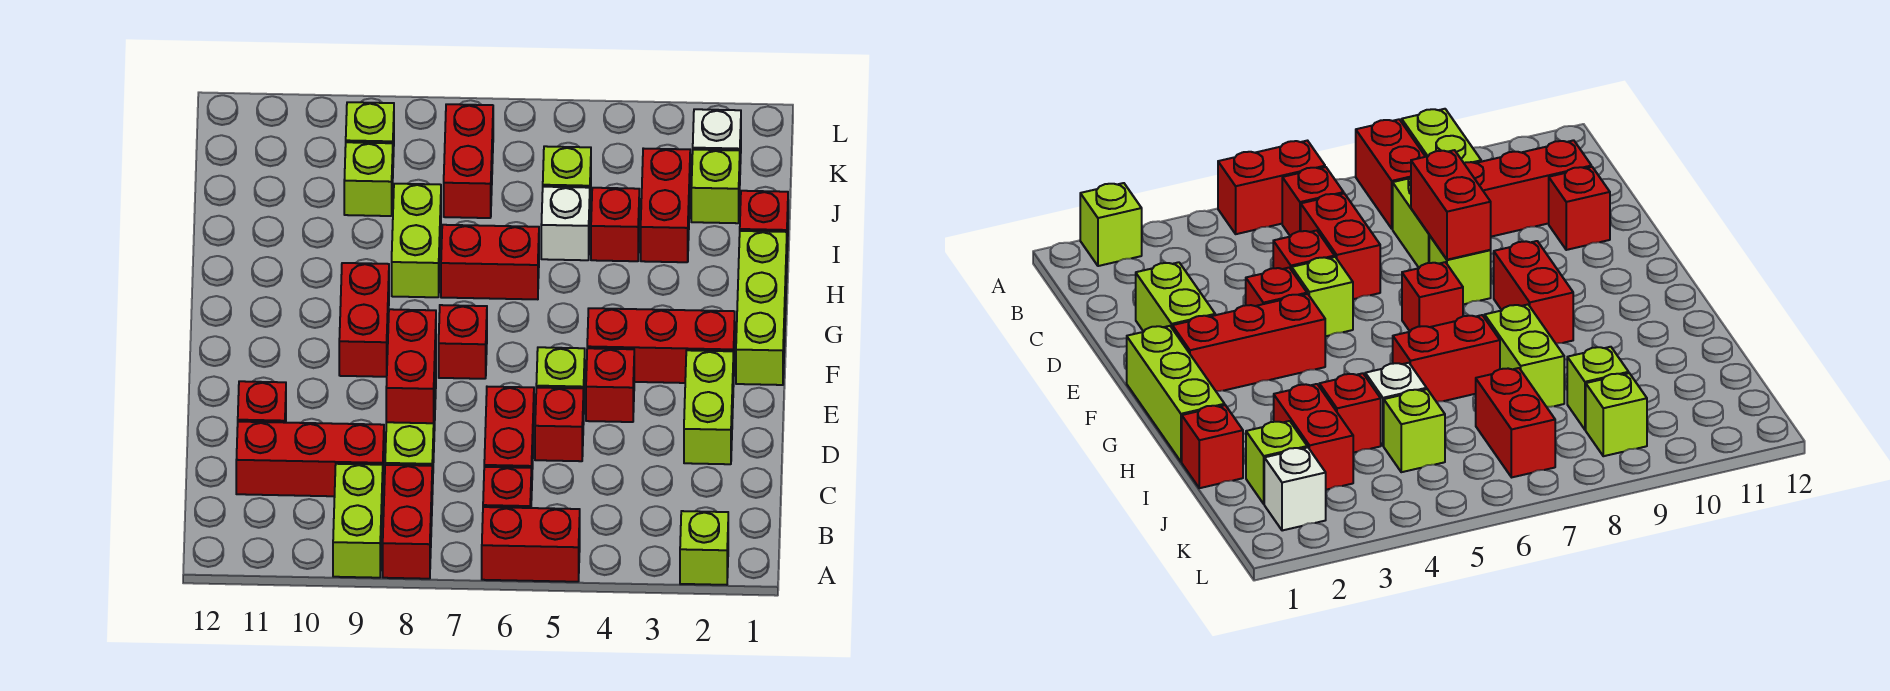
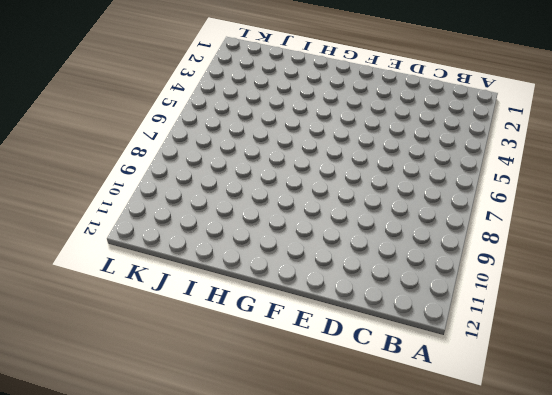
none -> lime 1x1 brick [680,511,728,585]
none -> red 1x2 brick [482,507,580,582]
none -> red 1x2 brick [383,465,432,579]
none -> lime 1x2 brick [333,464,383,578]

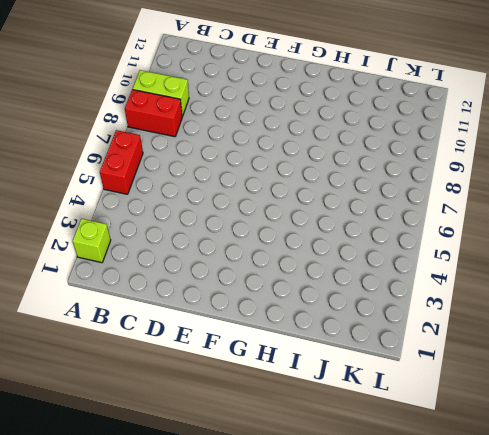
none -> red 1x1 brick [483,467,531,508]
none -> red 1x2 brick [484,387,534,500]
none -> lime 1x2 brick [385,396,435,494]
none -> red 1x3 brick [236,422,384,496]

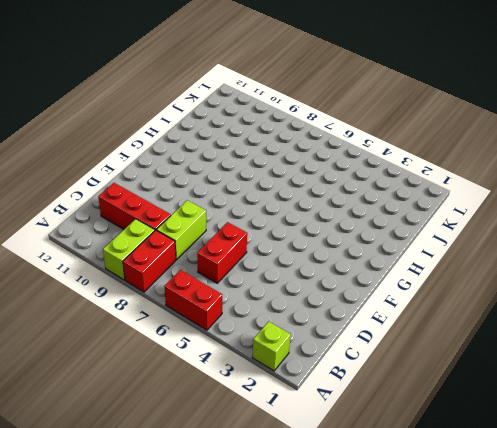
none -> red 1x1 brick [483,467,531,508]
none -> lime 1x2 brick [684,350,734,464]
none -> red 1x1 brick [535,388,584,461]
none -> red 1x1 brick [238,381,286,423]

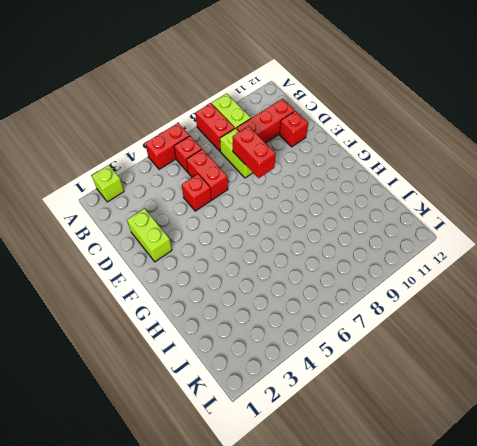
none -> red 1x1 brick [586,348,634,422]
none -> lime 1x1 brick [536,347,585,393]
none -> lime 1x1 brick [1429,235,1491,304]
none -> lime 1x3 brick [736,231,787,385]

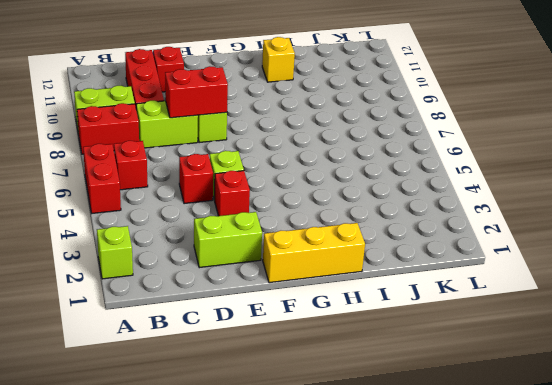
yellow 1x3 brick [263,223,365,283] -> lime 1x3 brick [736,231,787,385]
yellow 1x1 brick [262,37,295,82] -> none
none -> red 1x2 brick [484,387,534,500]
none -> red 1x3 brick [587,308,735,383]
none -> red 1x1 brick [439,305,487,379]
none -> red 1x2 brick [339,263,389,377]

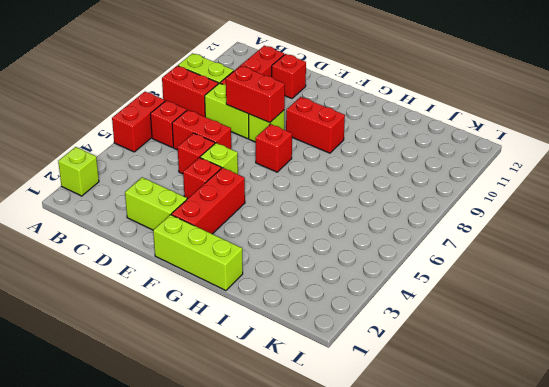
none -> red 1x2 brick [441,225,539,299]
none -> lime 1x2 brick [392,184,441,297]
none -> red 1x1 brick [740,191,788,247]
none -> red 1x2 brick [641,148,690,262]

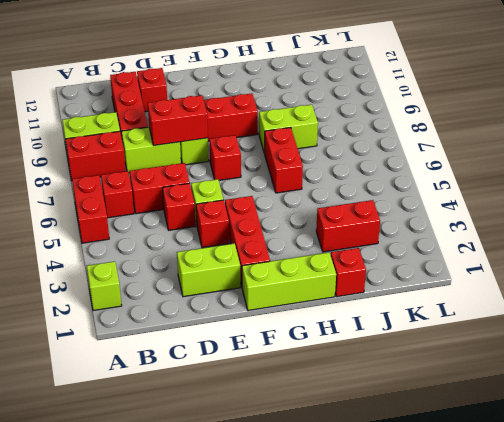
none -> red 1x1 brick [591,188,639,261]
none -> white 1x1 brick [541,187,590,260]
none -> lime 1x1 brick [691,150,740,223]
none -> lime 1x1 brick [543,146,591,202]

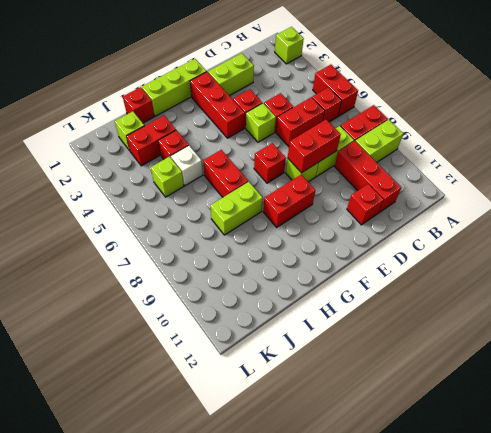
none -> red 1x2 brick [444,104,493,218]
none -> lime 1x1 brick [344,142,393,216]
none -> white 1x1 brick [693,109,741,164]
none -> lime 1x1 brick [346,102,394,157]

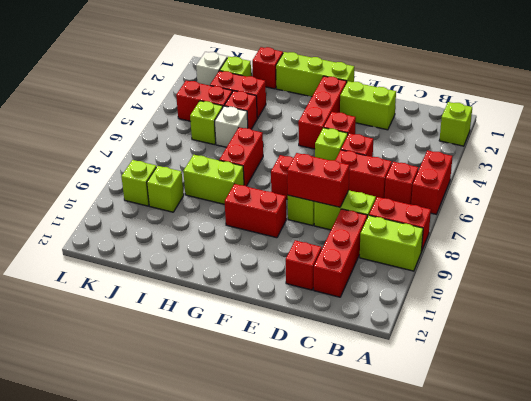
red 1x2 brick [176,81,232,121] -> red 1x2 brick moved to [444,104,493,218]

